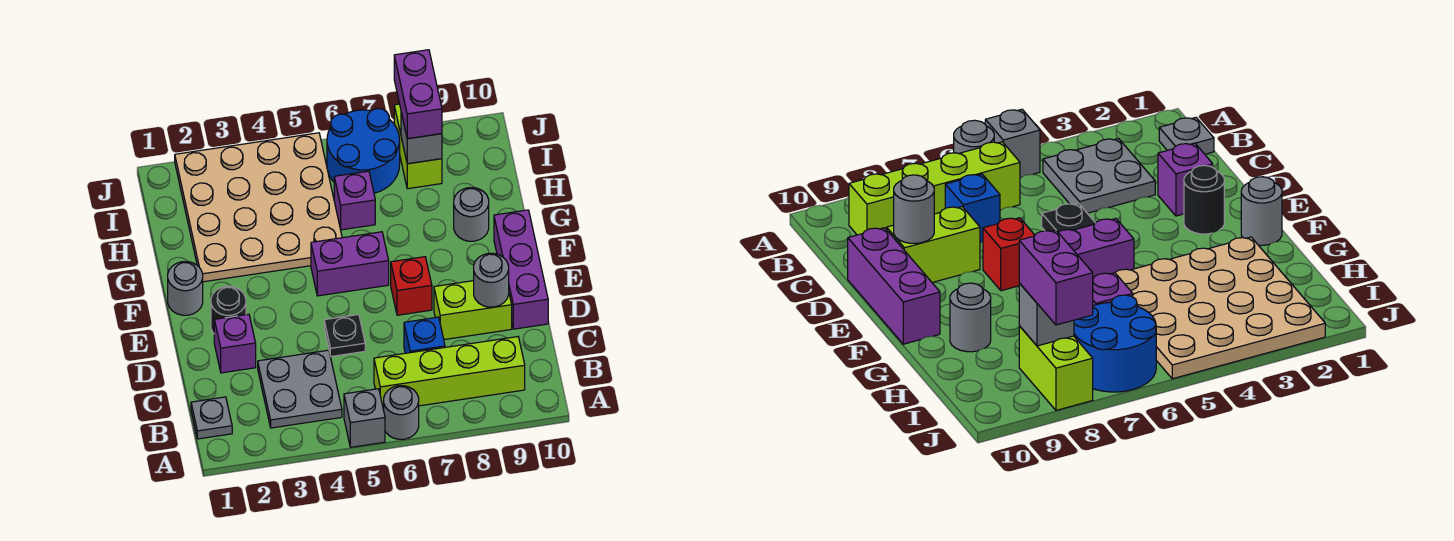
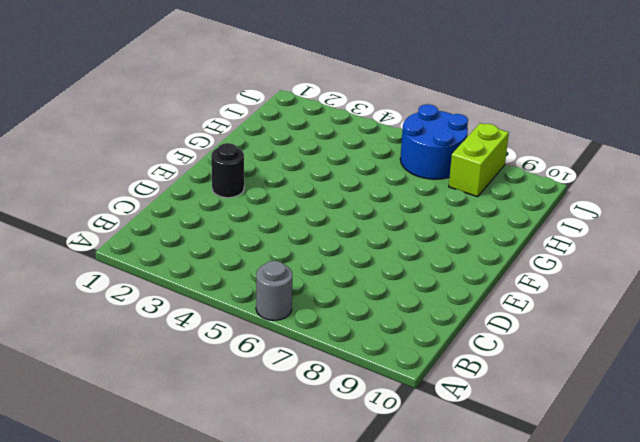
none -> grey 1x1 brick [344,389,385,447]
none -> grey 1x1 plate [191,397,232,439]
none -> grey 2x2 plate [258,350,342,428]

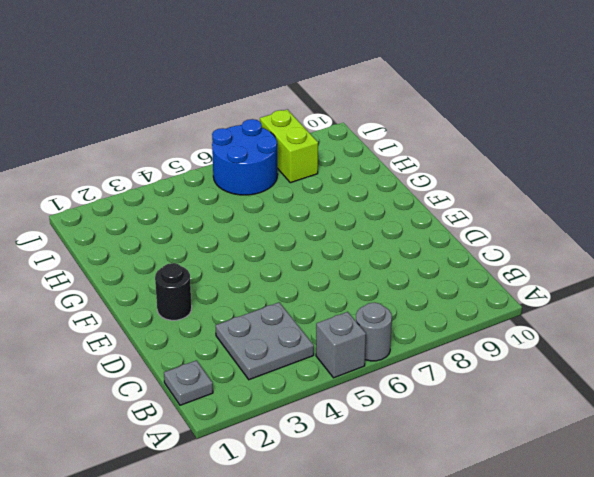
none -> lime 1x4 brick [374,337,525,410]
none -> blue 1x1 brick [404,317,445,353]
none -> purple 1x1 brick [214,314,256,373]

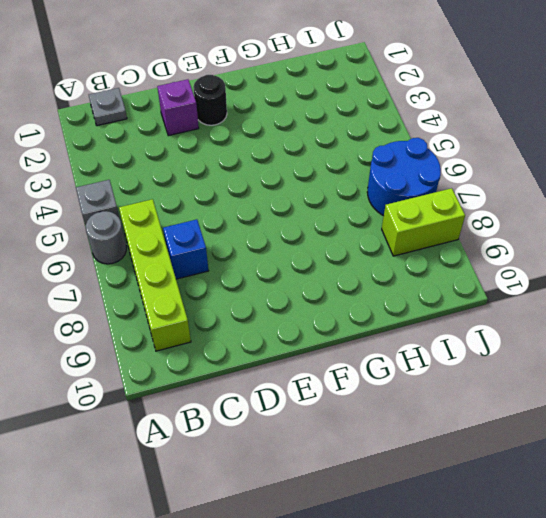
none -> grey 2x2 plate [258,350,342,428]
none -> black 1x1 plate [324,315,365,357]
none -> lime 1x2 brick [434,281,512,340]

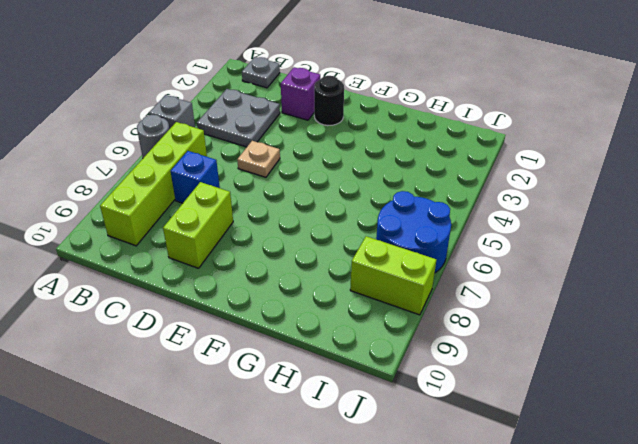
tan 1x1 plate [237,141,280,177] -> black 1x1 plate [324,315,365,357]
none -> purple 1x3 brick [494,210,548,329]
none -> red 1x1 brick [391,257,432,315]
none -> grey 1x1 round brick [168,262,203,315]

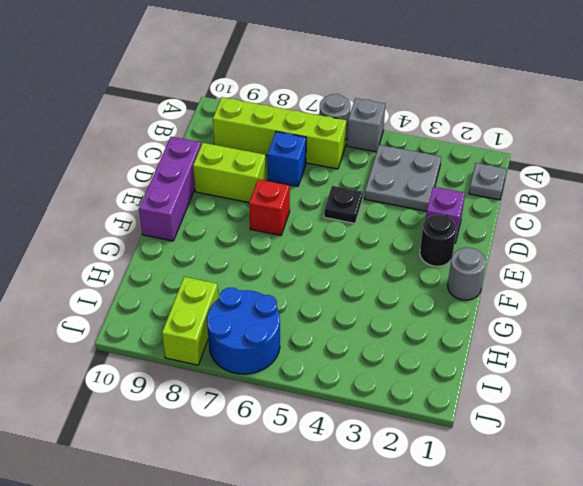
none -> purple 1x2 brick [311,232,389,296]
none -> tan 4x4 plate [175,133,342,282]
none -> grey 1x1 round brick [454,188,489,241]

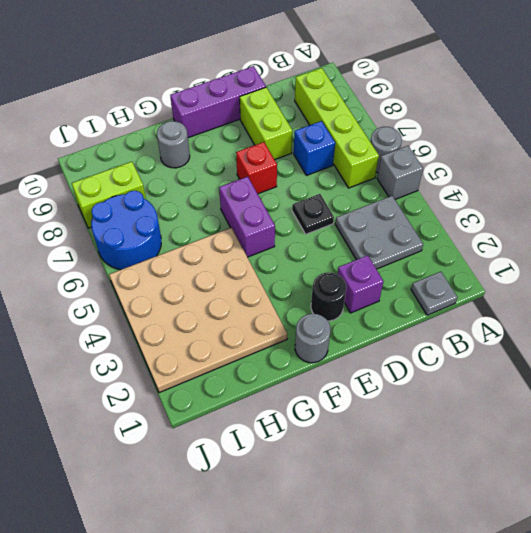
none -> purple 1x1 brick [334,171,375,230]
none -> grey 1x1 round brick [474,253,509,307]
none -> grey 1x1 brick [401,113,442,164]

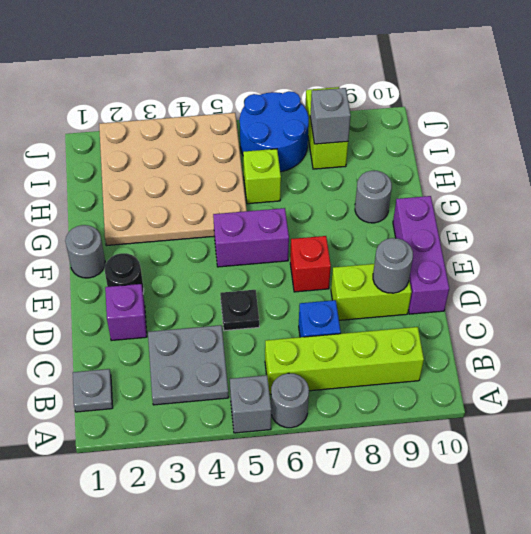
lime 1x1 brick [243,149,281,204] -> purple 1x1 brick [334,171,375,230]
none -> purple 1x2 brick [394,50,442,139]

